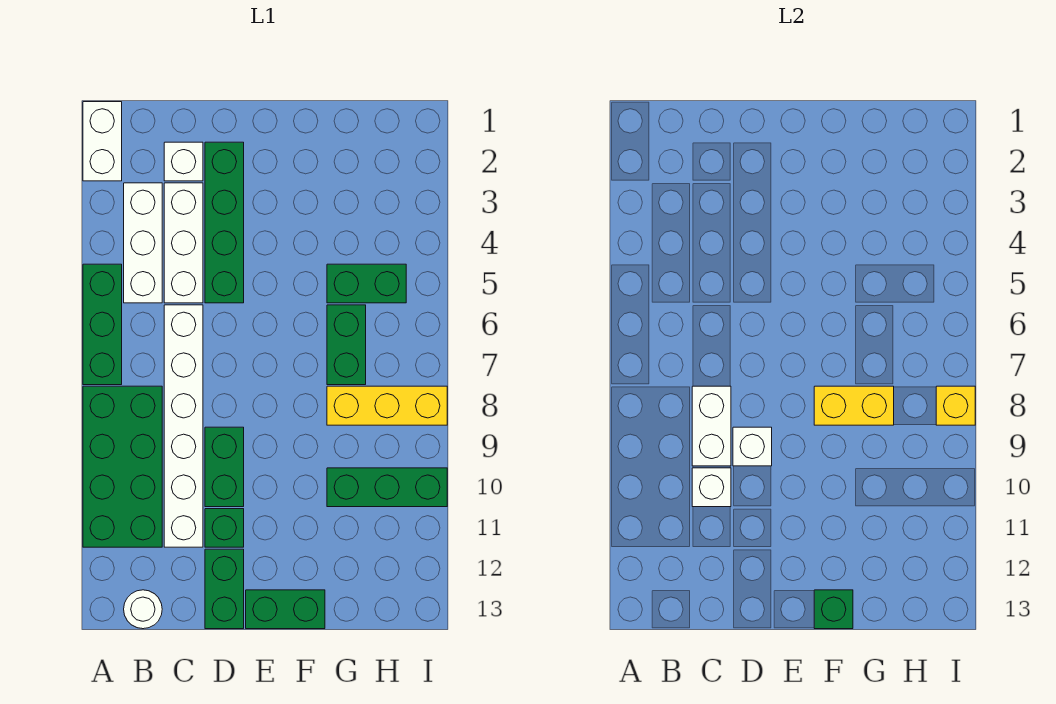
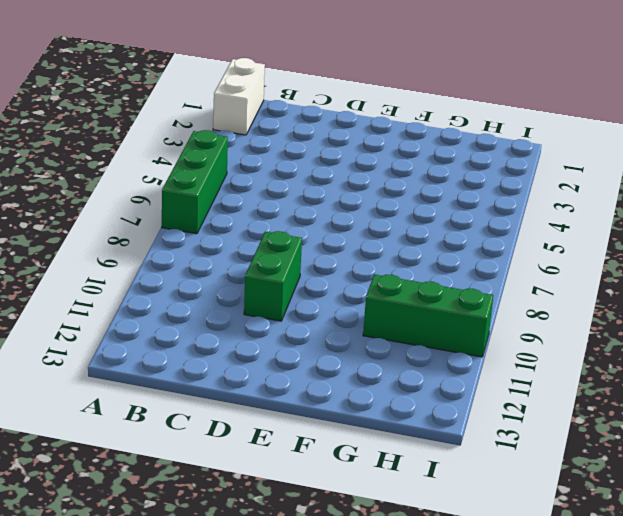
none -> green 2x4 brick [83,386,162,547]
none -> white 1x3 brick [124,183,162,303]
none -> white 1x1 round brick [124,590,162,629]

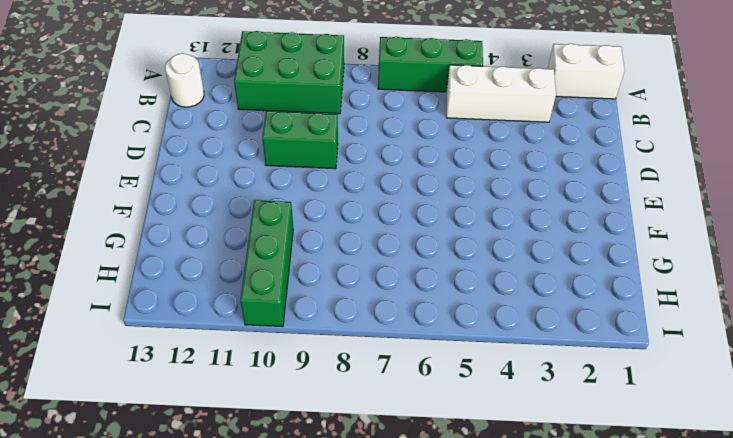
green 2x3 brick [234,31,344,114] -> green 2x4 brick [83,386,162,547]
none -> white 1x1 brick [164,142,203,181]
none -> white 1x3 brick [164,183,203,303]
none -> white 1x6 brick [164,305,203,547]

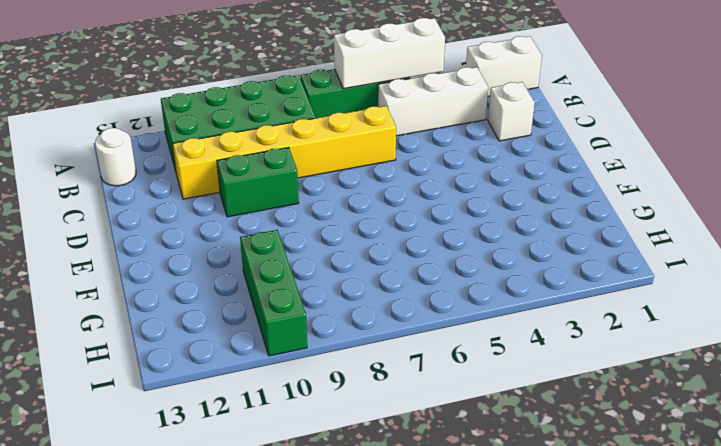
white 1x3 brick [334,18,445,89] -> white 1x3 brick moved to [164,183,203,303]
yellow 1x6 brick [173,106,396,199] -> white 1x6 brick [164,305,203,547]
none -> green 1x4 brick [205,142,244,303]
none -> green 1x1 brick [205,509,244,547]
none -> green 1x2 brick [205,549,244,629]

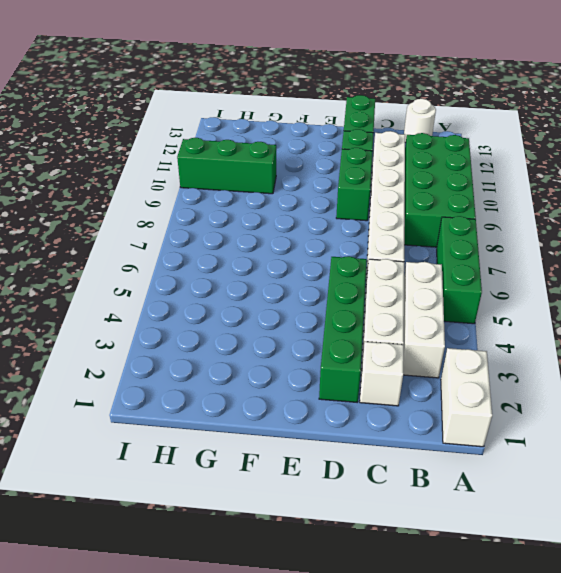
none -> green 1x2 brick [246,590,325,629]
none -> green 1x2 brick [327,264,406,303]
none -> green 1x2 brick [327,305,366,385]

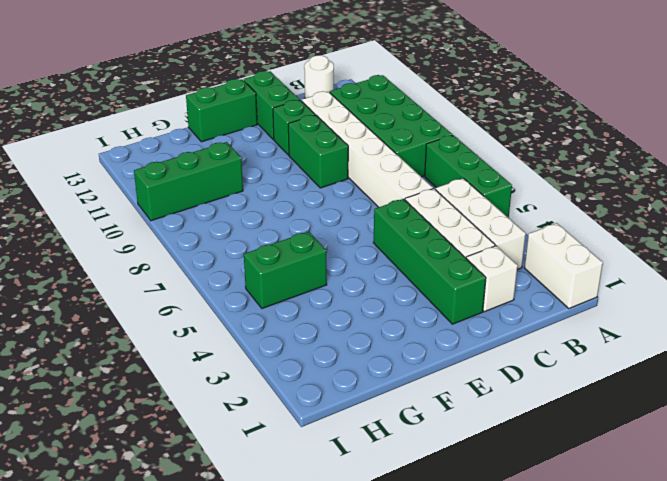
none -> green 1x2 brick [327,305,366,385]
none -> yellow 1x3 brick [327,386,447,425]
none -> white 1x2 brick [692,386,731,466]

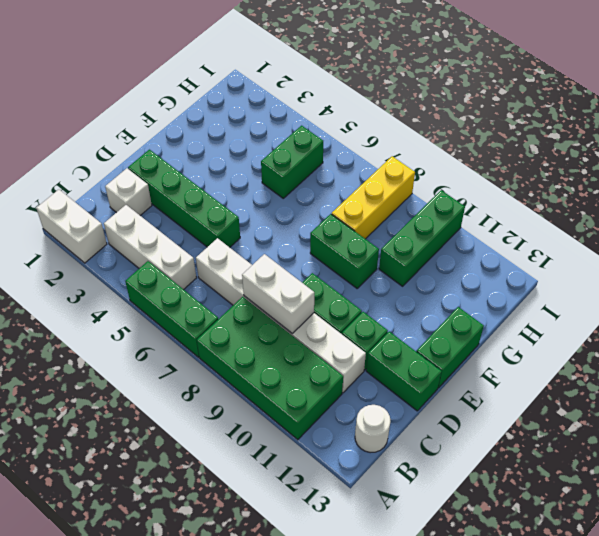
green 1x2 brick [310,214,379,288] -> green 1x2 brick moved to [327,305,366,385]
none -> white 1x3 brick [164,183,203,303]
none -> white 1x1 brick [692,468,731,507]
none -> white 1x1 brick [733,427,772,466]

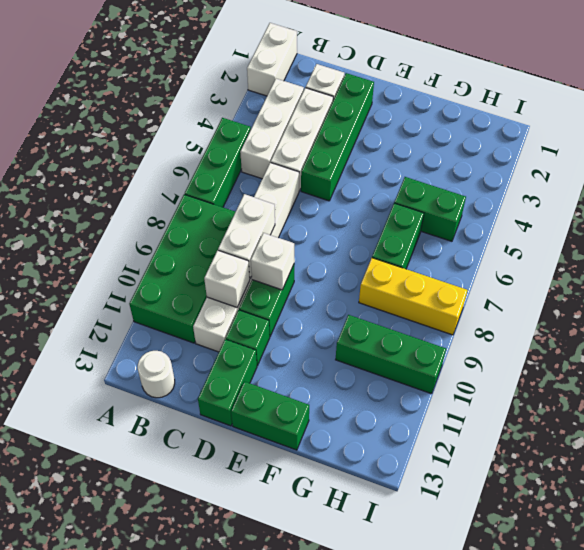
none -> yellow 1x2 brick [814,386,894,425]
none -> green 1x1 brick [814,590,853,629]
none -> yellow 1x1 brick [936,386,975,425]

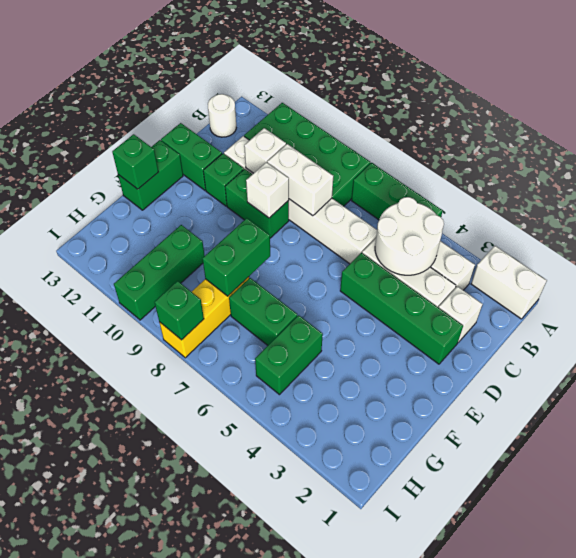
white 2x2 round brick [375,197,444,275] -> none
green 1x2 brick [202,218,270,296] -> yellow 1x2 brick [814,386,894,425]
green 1x1 brick [155,281,204,340] -> yellow 1x1 brick [936,386,975,425]

